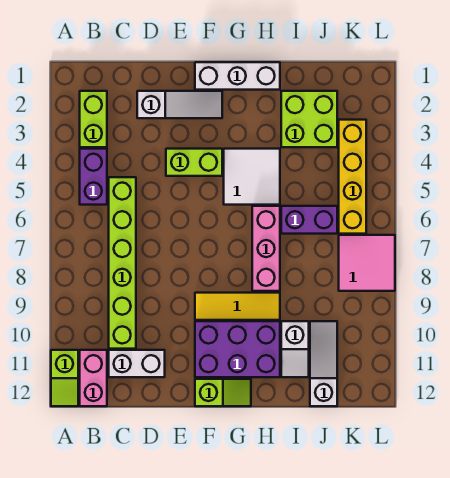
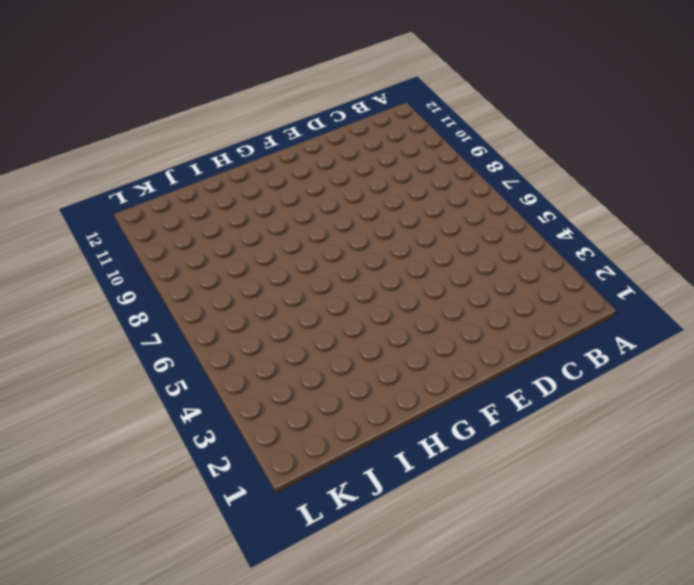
none -> lime 1x2 slope [51,350,78,406]
none -> lime 1x2 brick [80,91,107,147]
none -> purple 1x2 brick [80,149,107,205]

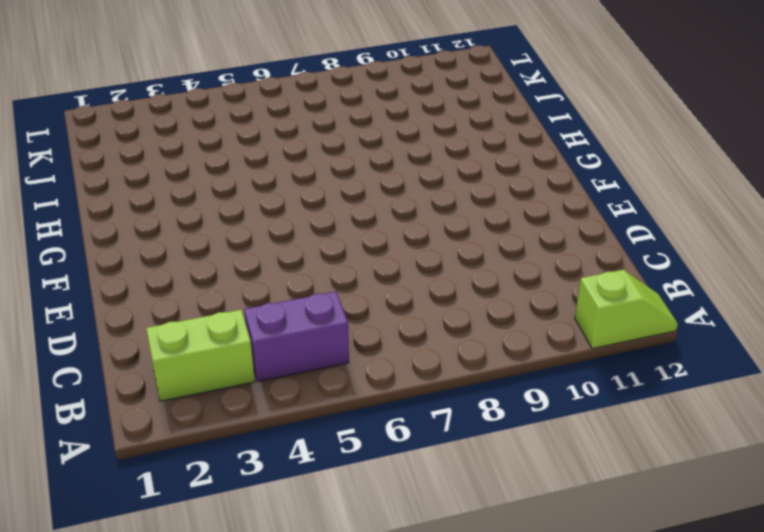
none -> pink 1x2 brick [80,350,107,406]
none -> lime 1x6 brick [109,177,136,349]
none -> white 1x2 brick [109,350,165,377]

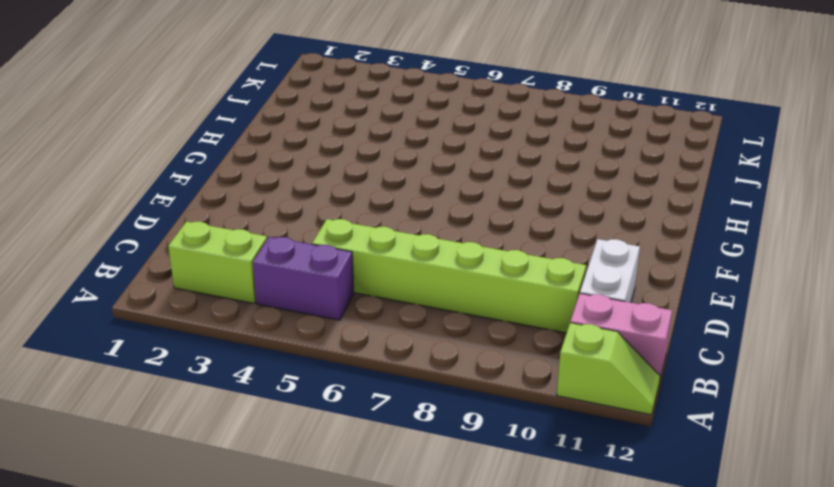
none -> white 1x3 slope [137,91,222,118]
none -> lime 1x2 brick [166,149,222,176]
none -> white 1x3 brick [195,62,280,90]

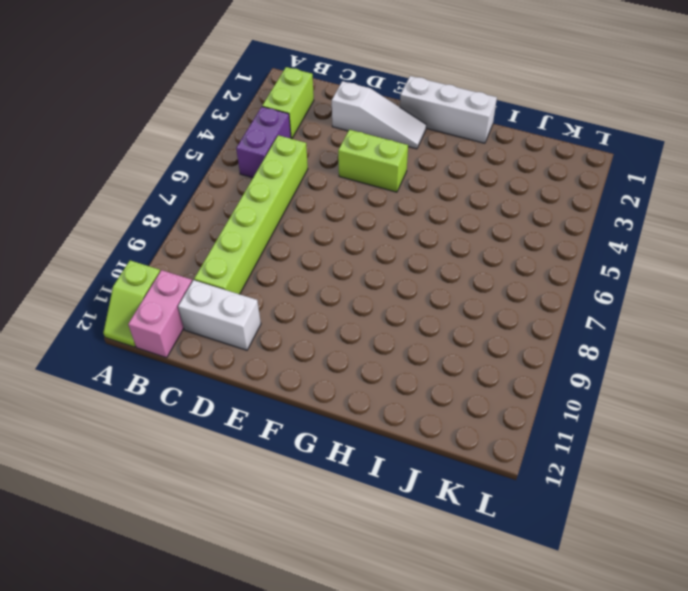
none -> yellow 1x3 tile [195,293,280,320]
none -> purple 2x3 brick [195,321,280,377]
none -> lime 1x2 slope [195,379,251,406]

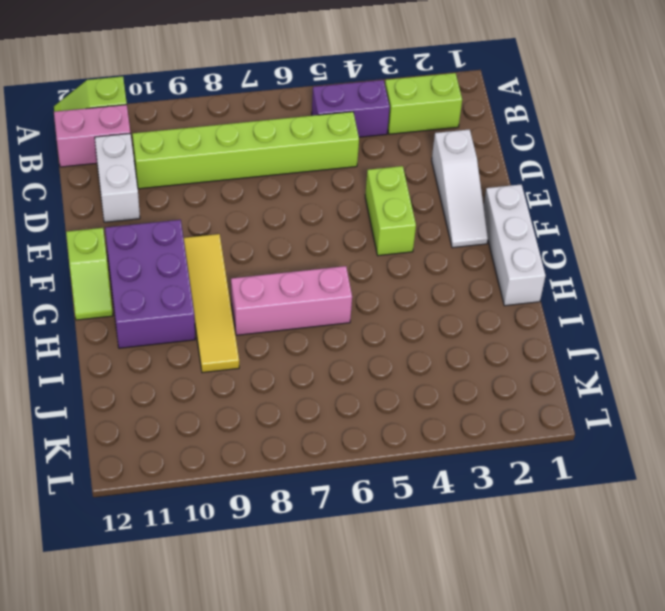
yellow 1x4 tile [184,234,239,373] -> yellow 1x3 tile [195,293,280,320]
none -> white 2x2 tile [224,149,280,205]
none -> lime 2x2 brick [281,91,337,147]
none -> purple 1x2 brick [281,206,337,234]

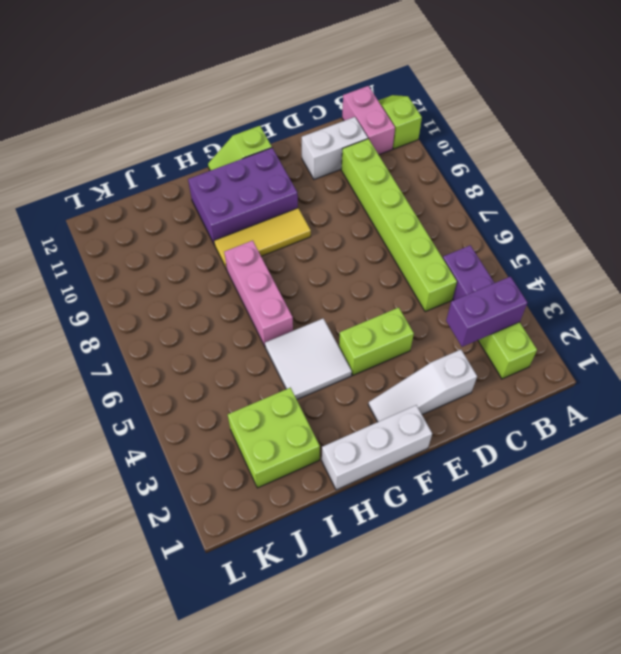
purple 1x2 brick [446,277,527,347] -> purple 1x2 brick moved to [281,206,337,234]
none -> white 1x2 slope [281,321,309,377]
none -> white 1x3 slope [310,321,337,406]
none -> yellow 1x4 brick [339,120,366,234]

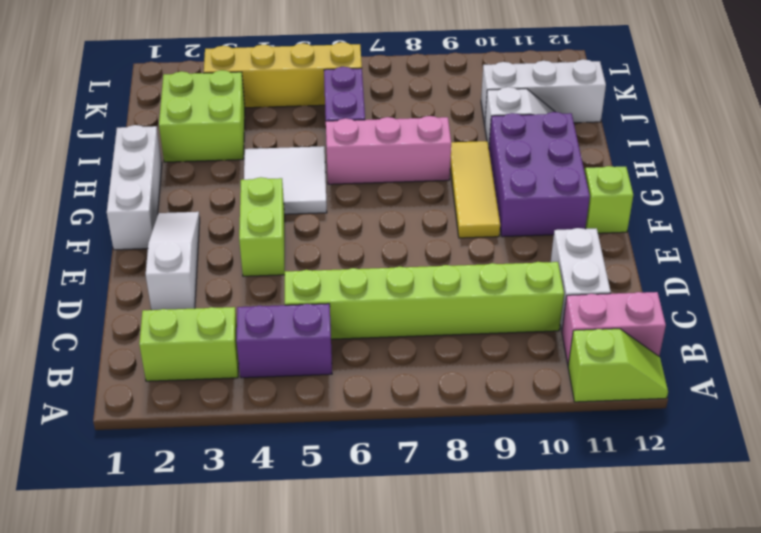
white 1x3 brick [481,59,606,125] -> white 1x3 slope [310,321,337,406]
none -> pink 2x2 tile [339,235,395,291]

